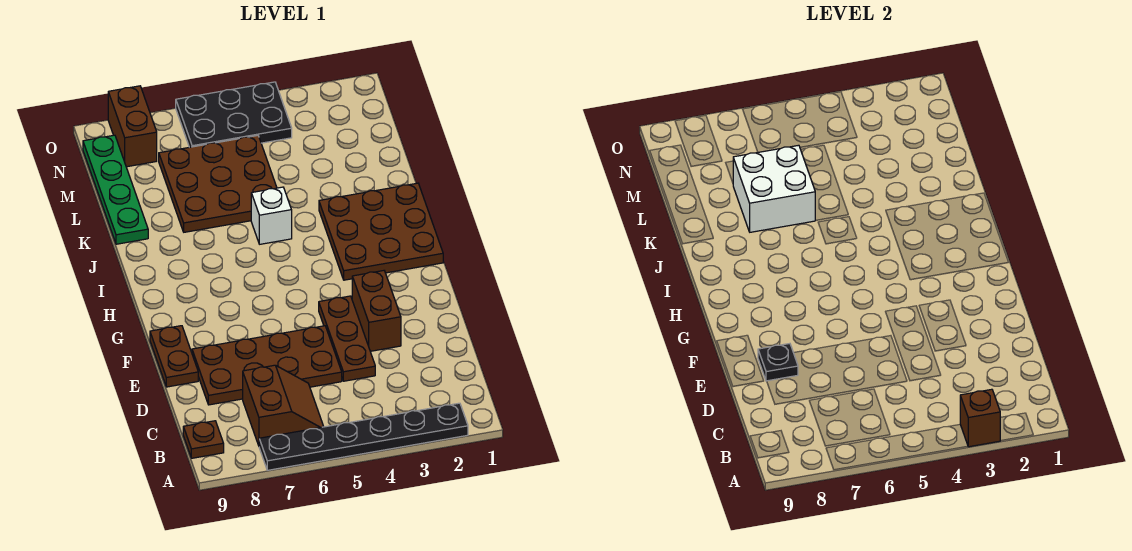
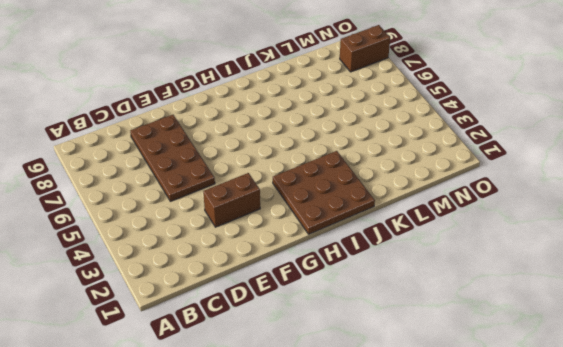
none -> black 1x6 plate [259,403,468,470]
none -> brown 2x2 slope [243,365,324,446]
none -> brown 1x1 plate [183,421,224,458]

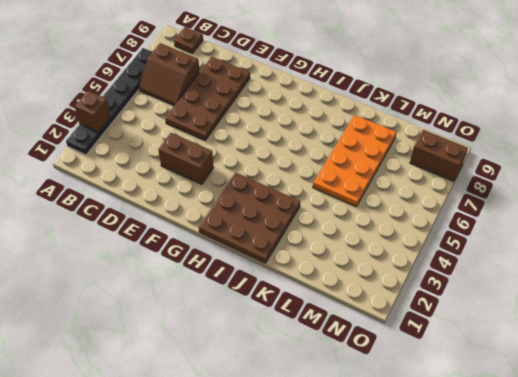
orange 2x4 plate [313,115,397,207] -> brown 3x3 plate [159,136,277,232]
none -> brown 1x3 plate [319,296,375,381]
none -> brown 1x2 plate [150,326,198,387]
none -> white 1x1 brick [251,187,292,244]

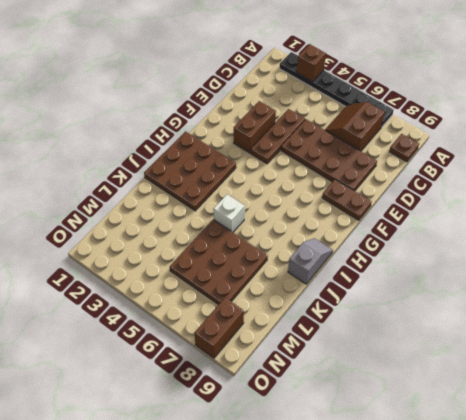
brown 1x2 plate [322,179,372,220] -> brown 1x2 plate turned to [150,326,198,387]
grey 1x2 slope [288,238,333,284] -> none
none -> green 1x4 plate [83,135,148,244]
none -> black 2x3 plate [176,82,292,147]
none -> black 1x1 plate [758,344,798,381]

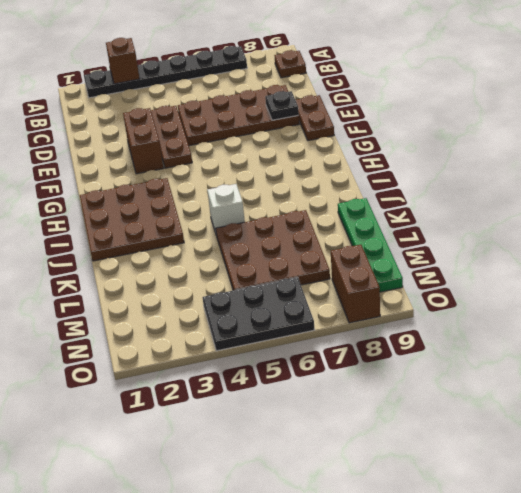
none -> brown 2x2 slope [243,365,324,446]
none -> white 2x2 brick [733,145,816,232]

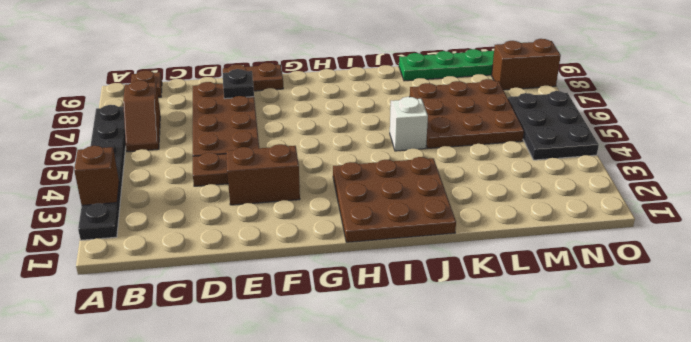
brown 1x2 slope [123,80,160,152] -> brown 2x2 slope [243,365,324,446]
none -> white 2x2 brick [733,145,816,232]

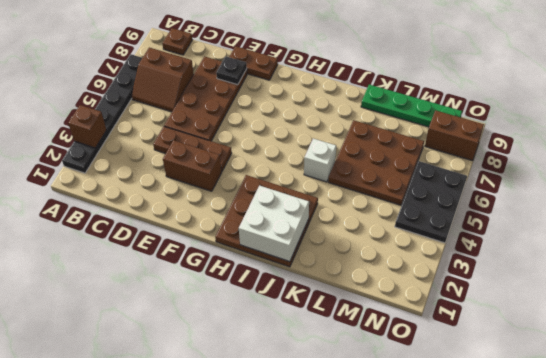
white 2x2 brick [239,186,309,262] -> white 2x2 brick moved to [733,145,816,232]

